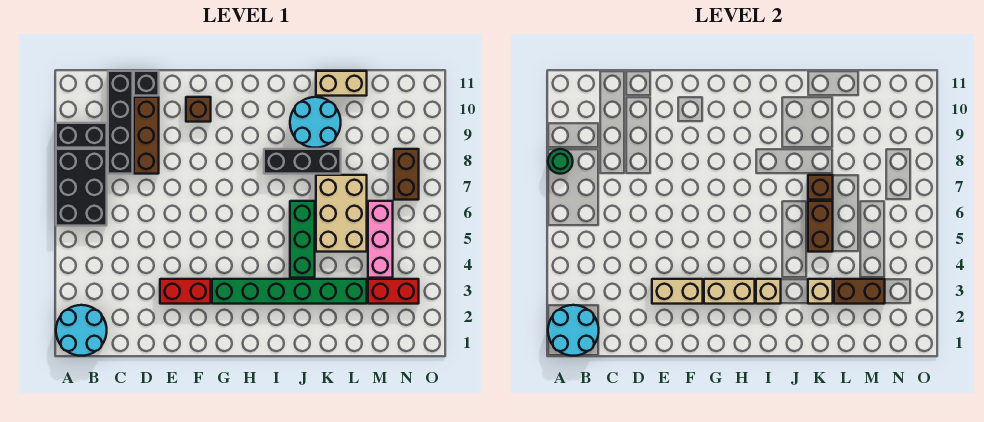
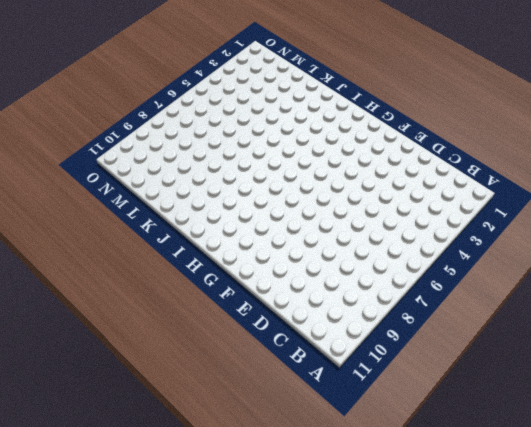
none -> cyan 2x2 round brick [56,305,107,356]
none -> black 2x3 brick [56,149,107,226]
none -> black 1x2 brick [56,123,107,148]

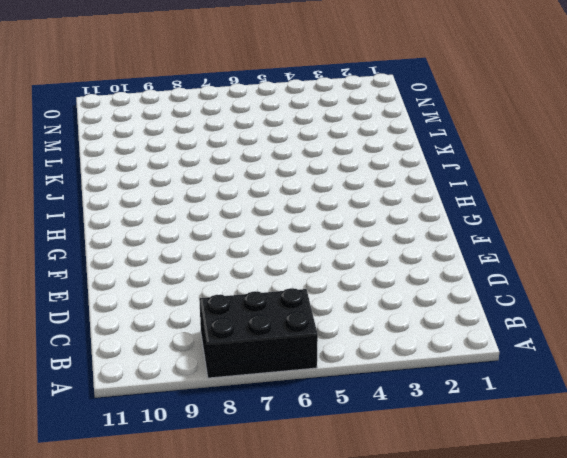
none -> cyan 2x2 round brick [56,305,107,356]
none -> black 1x2 brick [56,123,107,148]
none -> black 1x4 brick [108,71,133,174]

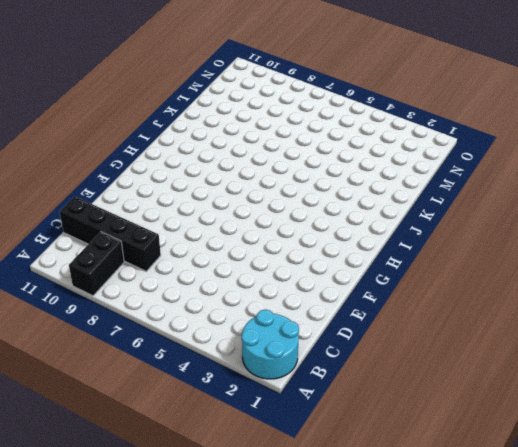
none -> black 2x3 brick [56,149,107,226]
none -> brown 1x3 brick [134,97,159,174]
none -> black 1x1 brick [134,71,159,96]

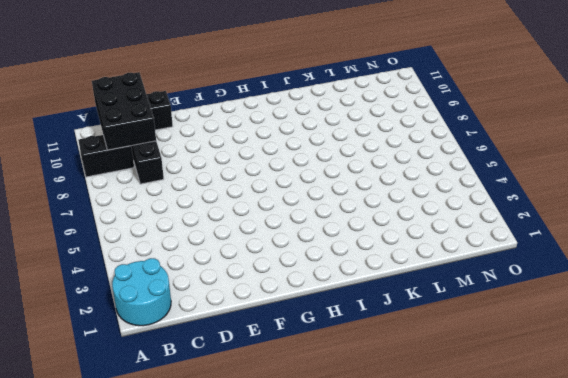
black 2x3 brick [92,72,156,150] -> black 2x3 brick moved to [56,149,107,226]
none -> brown 1x3 brick [134,97,159,174]
none -> red 1x2 brick [160,279,211,304]
none -> brown 1x1 brick [186,97,211,122]

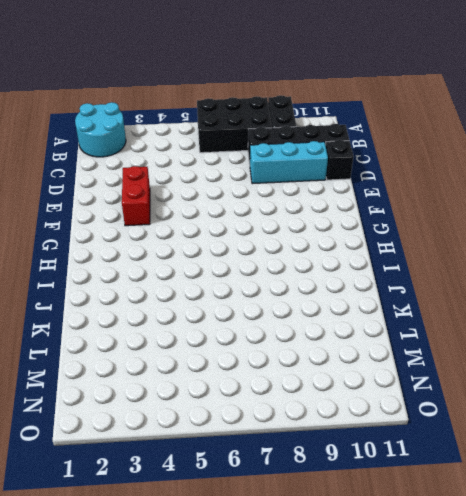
cyan 1x3 brick [250,141,328,184] -> brown 1x3 brick [134,97,159,174]
none -> brown 1x1 brick [186,97,211,122]
none -> green 1x6 brick [212,279,367,304]
none -> black 1x3 brick [264,149,341,174]

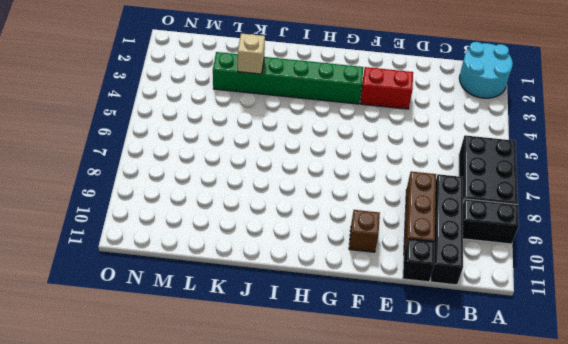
none -> black 1x3 brick [264,149,341,174]
none -> green 1x3 brick [290,201,315,278]
none -> cyan 2x2 round brick [290,97,341,148]

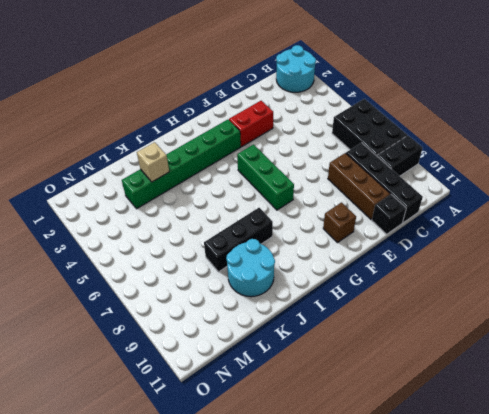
green 1x3 brick [237,145,294,210] -> green 1x3 brick moved to [290,201,315,278]
none -> tan 2x3 brick [316,175,367,252]
none -> tan 1x2 brick [316,71,367,96]
none -> red 1x2 brick [368,279,419,304]

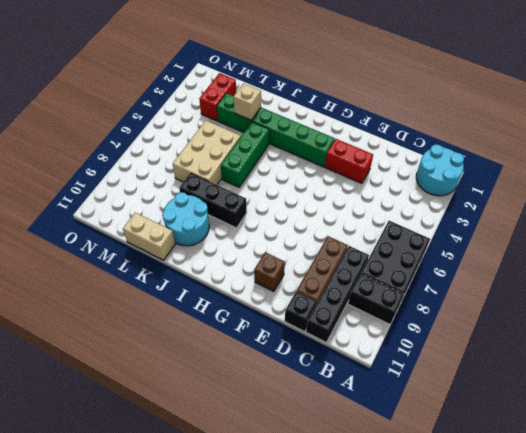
red 1x2 brick [199,73,236,121] -> red 1x2 brick turned to [368,279,419,304]
none -> pink 1x3 brick [368,201,393,278]
none -> brown 1x2 brick [394,149,419,200]
none -> cyan 2x2 round brick [548,305,599,356]

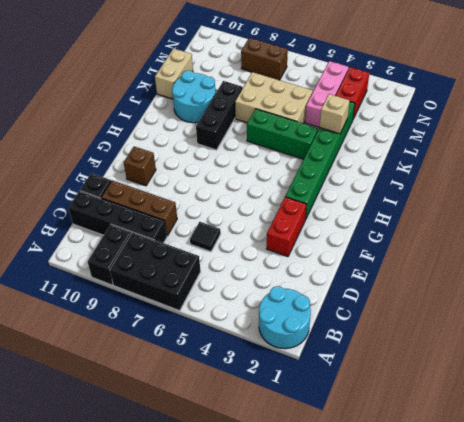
black 1x1 tile [190,222,221,252] -> none
pink 1x3 brick [305,61,349,127] -> pink 1x3 brick turned to [368,201,393,278]
none -> cyan 2x2 round brick [548,305,599,356]
none -> green 1x1 round brick [548,149,573,174]
none -> tan 1x2 brick [652,279,703,304]

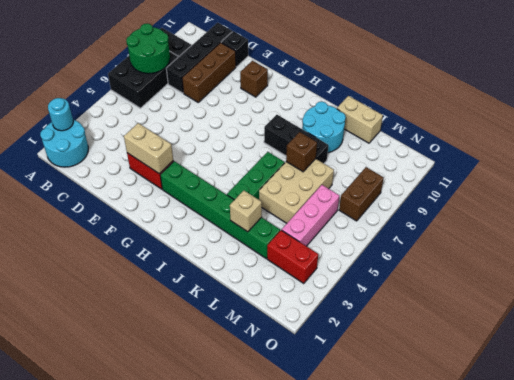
cyan 1x1 round brick [48,98,73,131] -> cyan 2x2 round brick [548,305,599,356]
green 2x2 round brick [126,23,170,74] -> green 1x1 round brick [548,149,573,174]
none -> tan 1x2 brick [704,279,755,304]
none -> tan 1x1 brick [756,279,781,304]
none -> brown 1x2 brick [808,201,833,252]

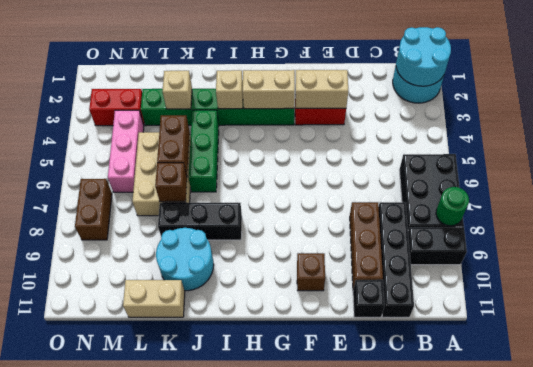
none -> brown 1x2 brick [834,279,885,304]

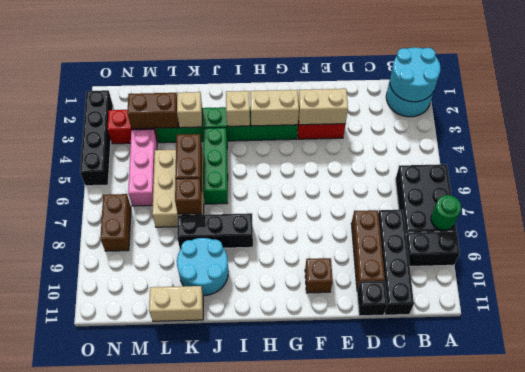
black 1x4 brick [80,90,113,186] -> none

